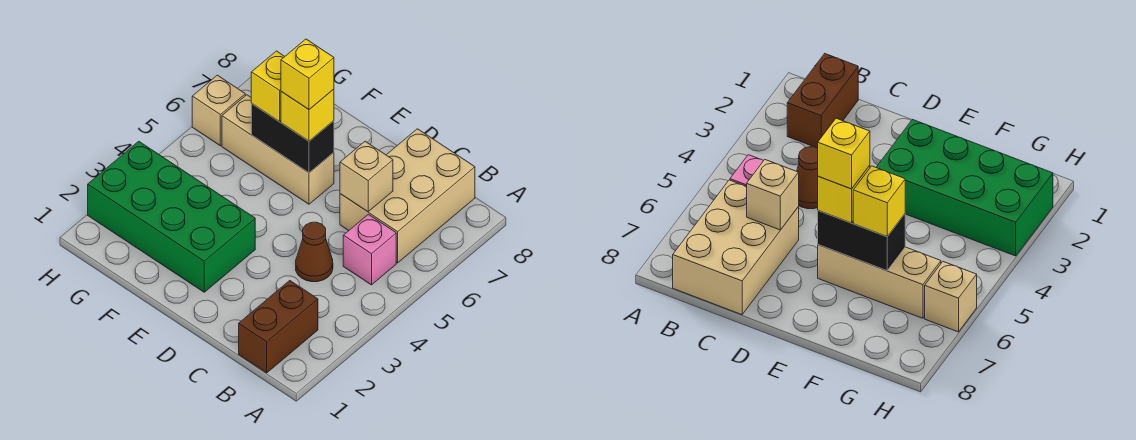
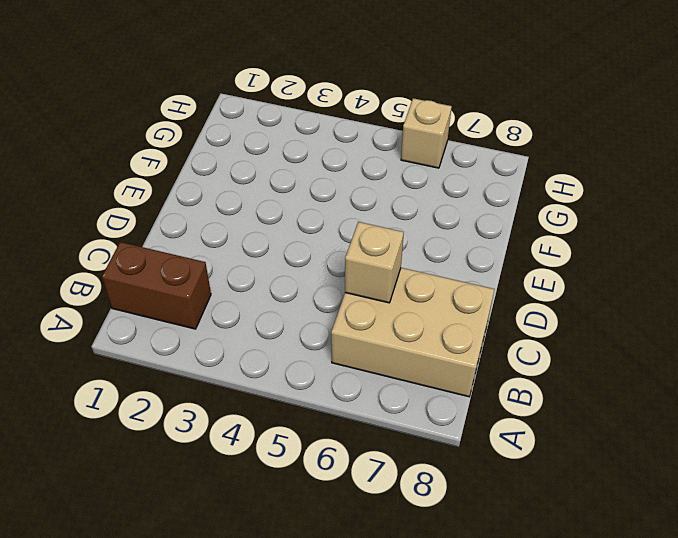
none -> pink 1x1 brick [343,214,396,285]
none -> brown 1x1 cone [296,222,333,282]
none -> green 2x4 brick [88,141,255,292]

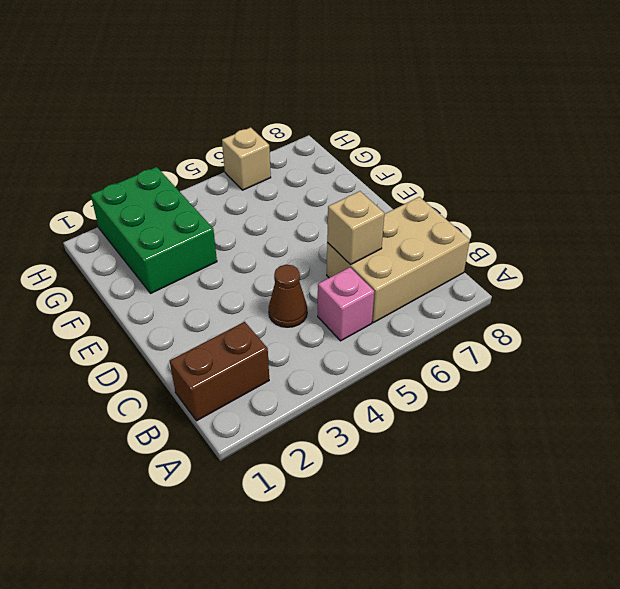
green 2x3 brick [91,167,217,293] -> green 2x4 brick [88,141,255,292]
none -> tan 1x3 brick [222,95,334,204]
none -> black 1x2 brick [251,104,334,173]
none -> yellow 1x1 brick [281,89,334,141]

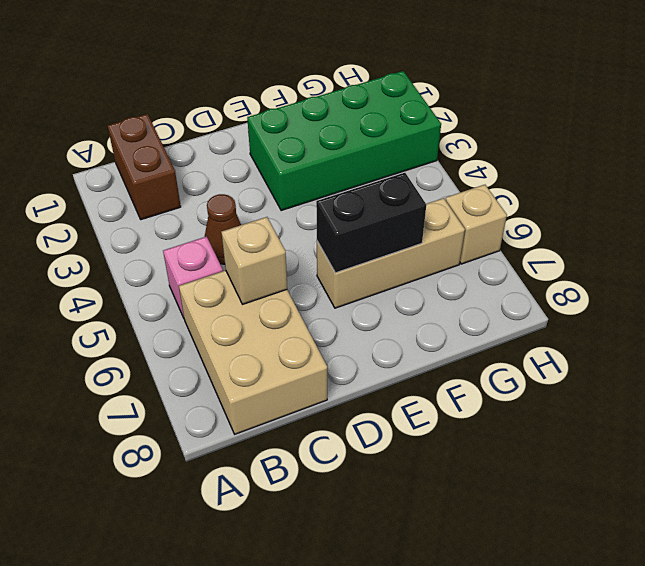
none -> yellow 1x1 brick [281,89,334,141]
none -> yellow 1x1 brick [251,51,285,122]
none -> yellow 1x1 brick [281,39,334,109]

